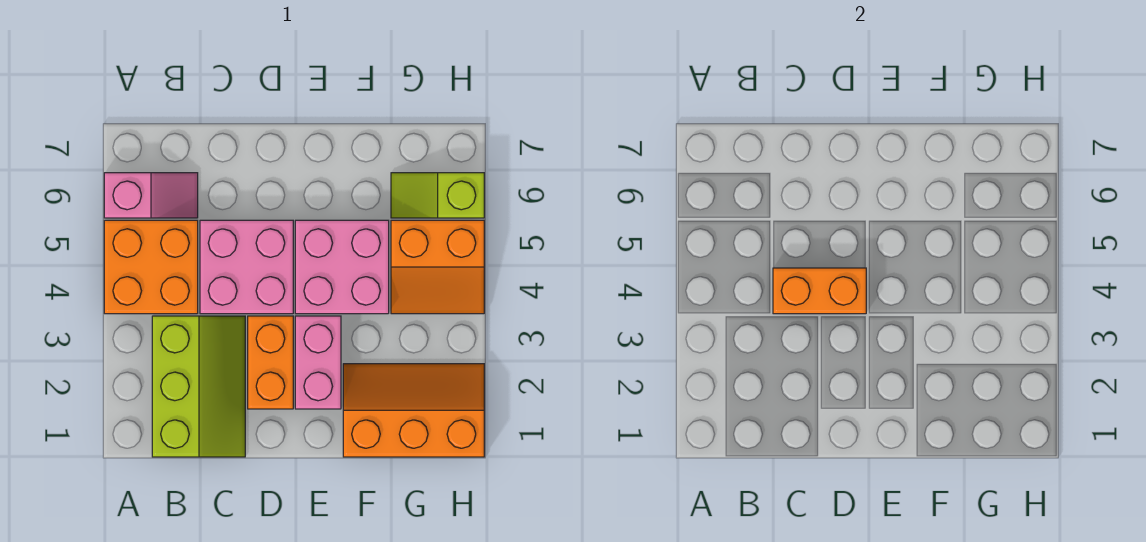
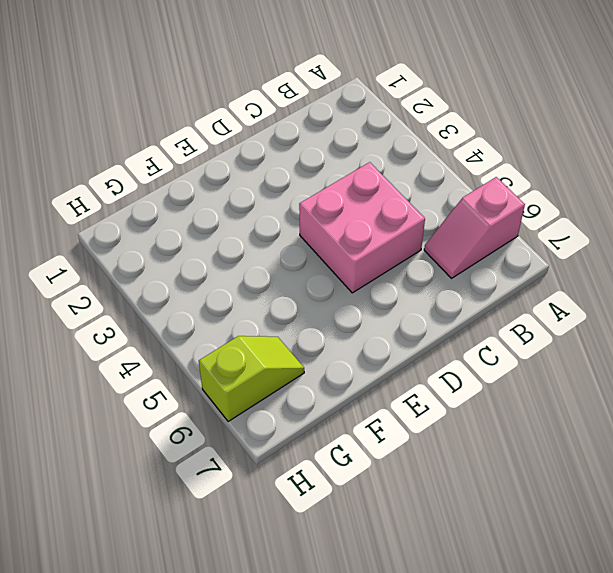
none -> orange 2x2 brick [104,220,198,314]
none -> lime 2x3 slope [152,316,245,457]

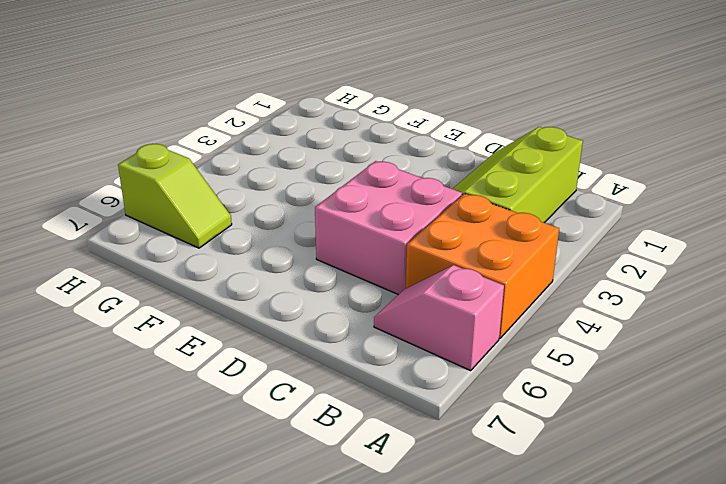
none -> orange 1x2 brick [248,316,293,409]
none -> pink 1x2 brick [295,316,341,409]

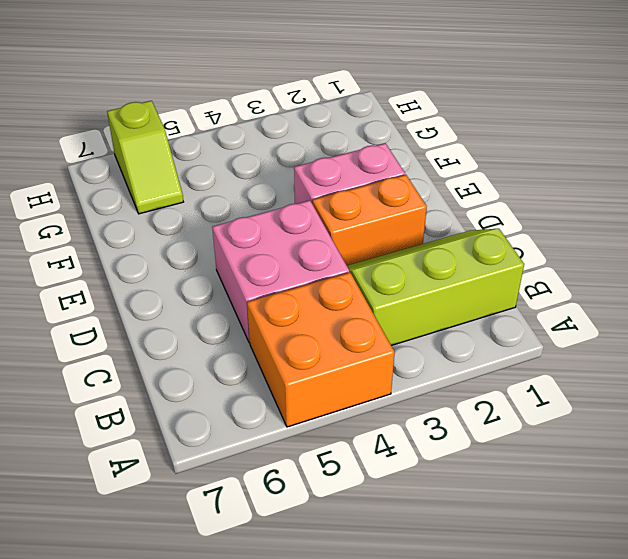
none -> pink 1x2 slope [104,173,198,218]
none -> pink 2x2 brick [295,220,389,314]

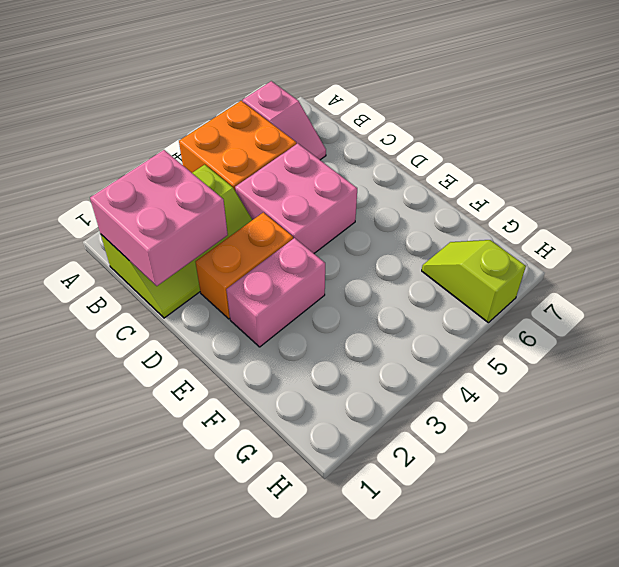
pink 2x2 brick [90,150,228,286] -> pink 2x2 brick moved to [295,220,389,314]
none -> orange 2x3 slope [343,364,484,457]
none -> orange 2x2 slope [391,220,484,314]

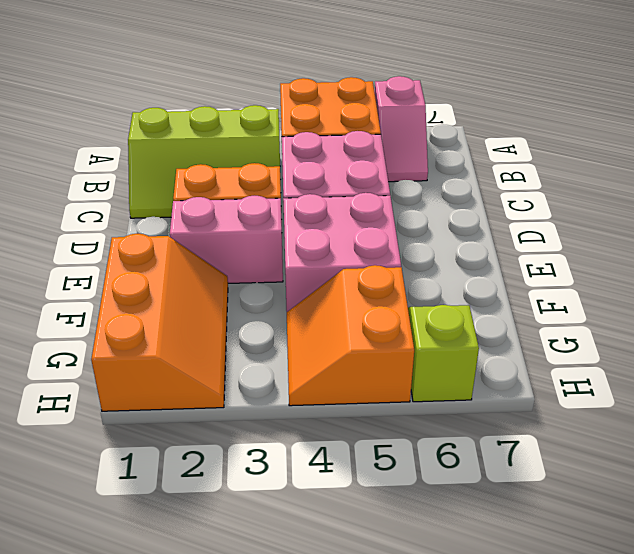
none -> orange 1x2 brick [773,268,866,314]

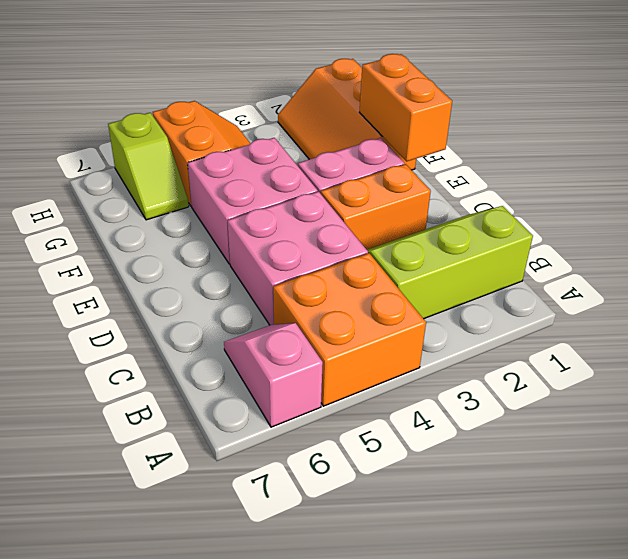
orange 1x2 brick [359,54,452,161] -> orange 1x2 brick moved to [773,268,866,314]

